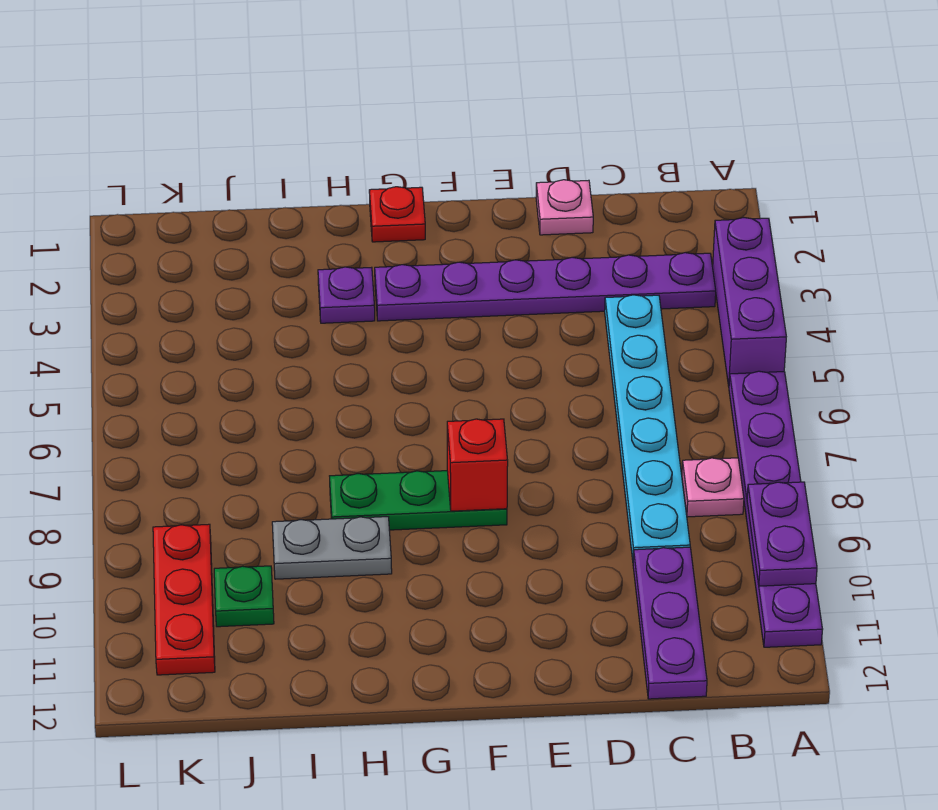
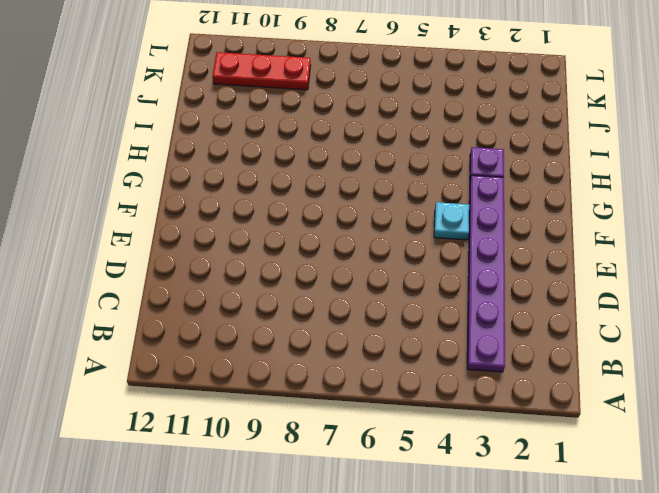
cyan 1x1 plate [434,202,469,240] -> none
none -> purple 1x3 brick [713,218,786,386]
none -> purple 1x6 plate [729,371,823,647]
none -> pink 1x1 plate [682,458,744,517]

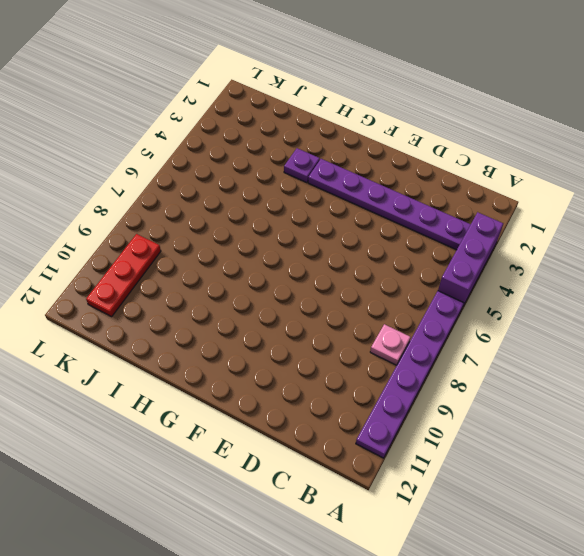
none -> cyan 1x6 plate [605,295,690,560]
none -> purple 1x3 plate [633,547,707,699]
none -> pink 1x1 plate [536,180,593,235]

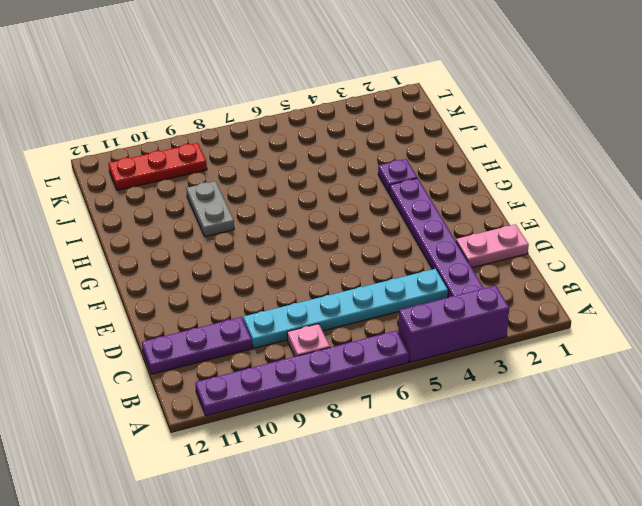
pink 1x2 plate [456,224,529,268] -> pink 1x1 plate [536,180,593,235]
none -> green 1x3 plate [330,471,507,530]
none -> red 1x1 plate [369,187,425,242]
none -> green 1x1 plate [214,566,274,627]

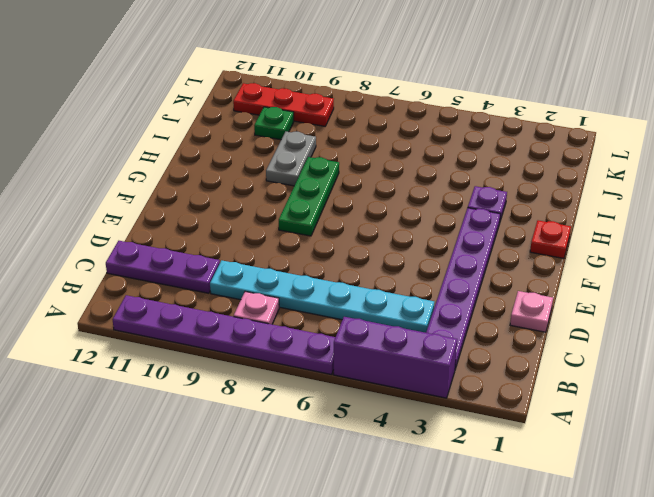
none -> purple 1x2 plate [747,482,817,586]
none -> red 1x1 brick [447,419,508,511]

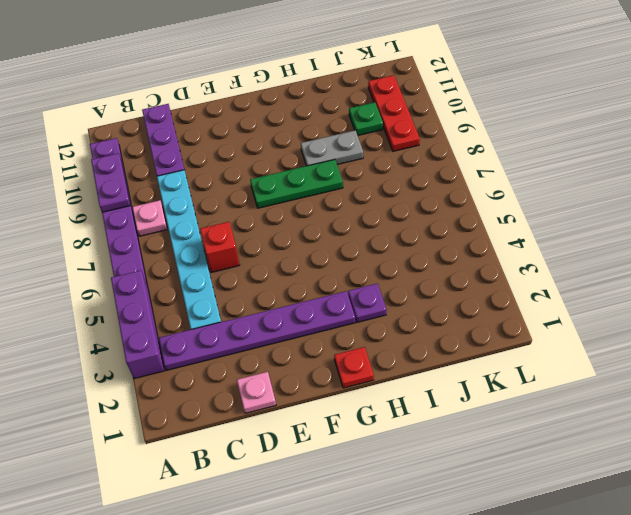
red 1x1 brick [200,222,240,272] -> red 1x1 brick moved to [447,419,508,511]

